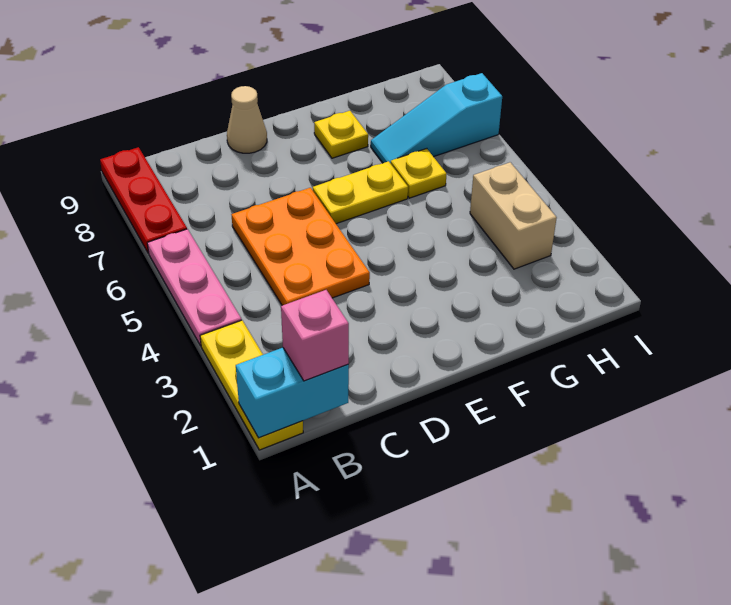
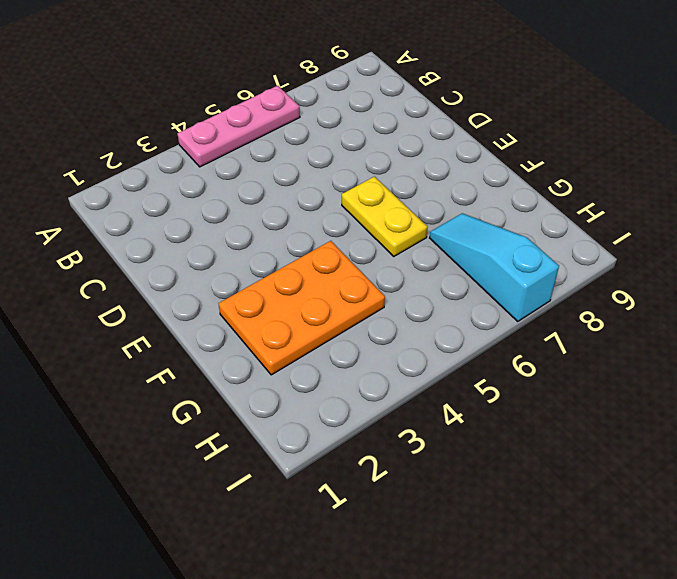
orange 2x3 plate [219,241,385,375] -> orange 2x3 plate moved to [231,188,370,305]
none -> yellow 1x3 plate [200,320,303,450]
none -> red 1x3 plate [100,147,187,253]
none -> tan 1x1 cone [227,86,267,153]

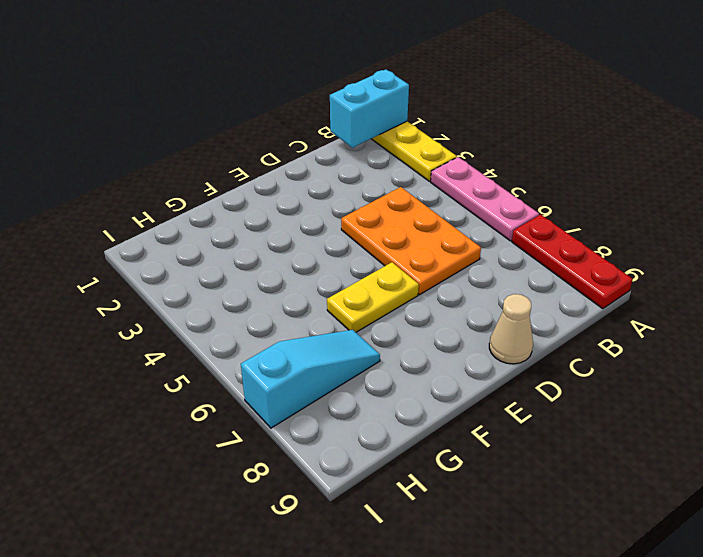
none -> yellow 1x1 plate [314,111,368,158]
none -> yellow 1x1 plate [391,149,446,198]
none -> tan 1x2 brick [470,162,557,269]

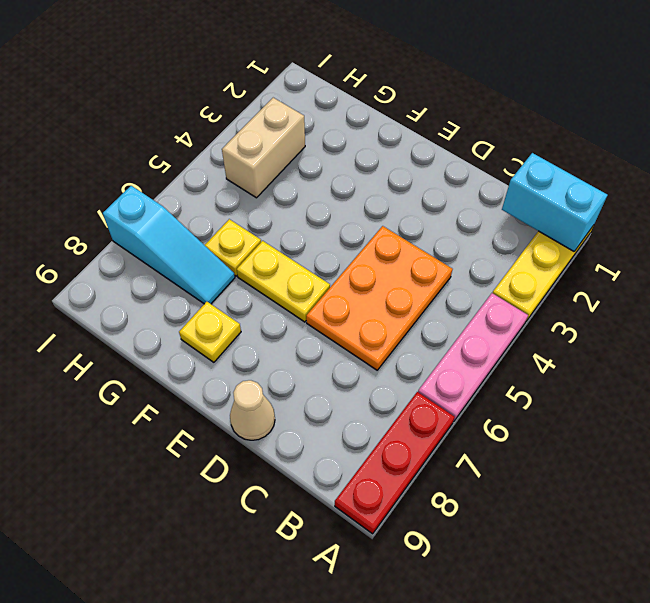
none -> pink 1x1 brick [281,290,349,381]

